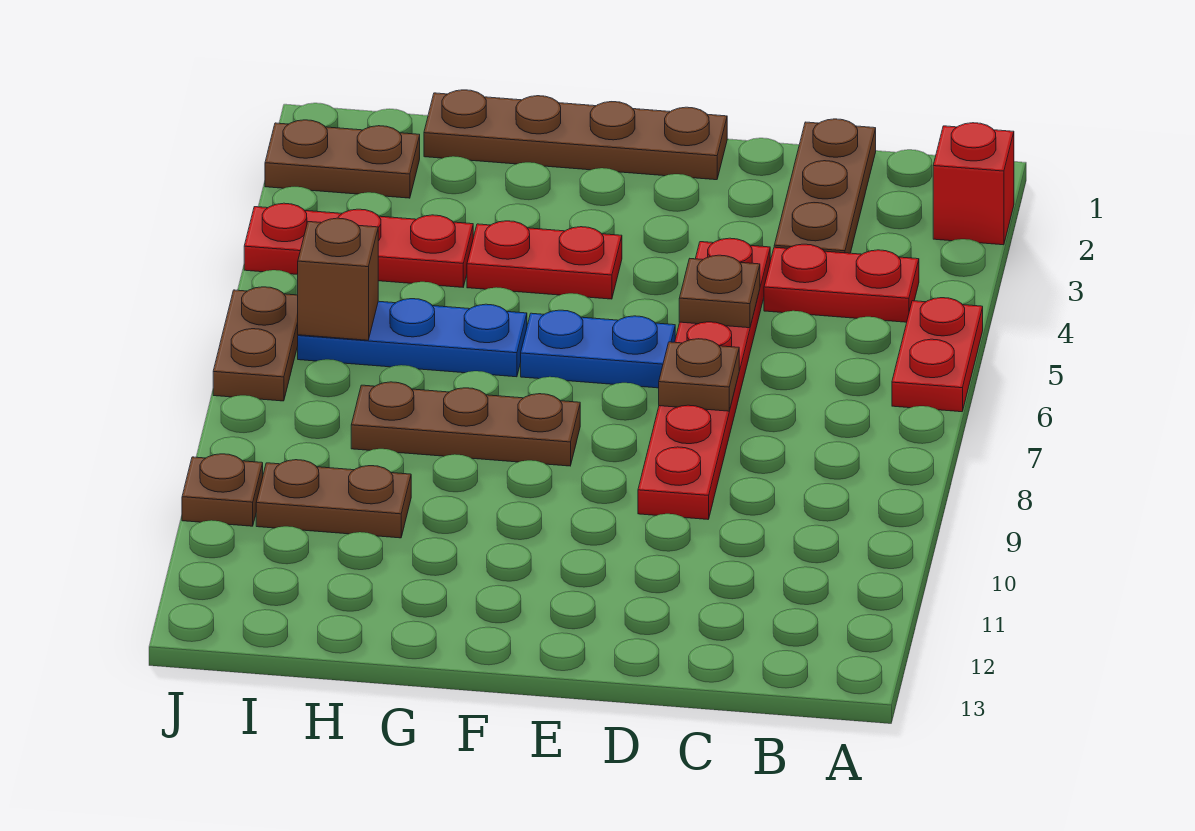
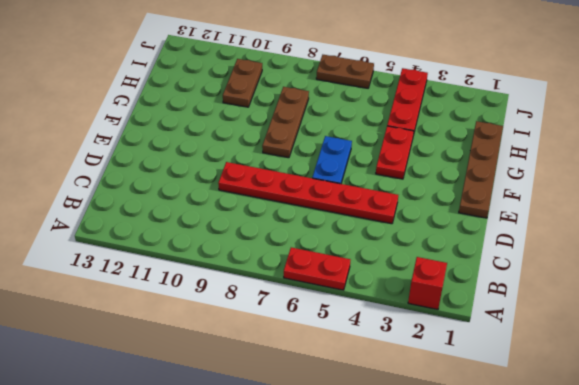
none -> red 1x2 plate [764,244,919,322]
none -> brown 1x3 plate [774,119,876,253]
none -> blue 1x3 plate [298,299,527,377]

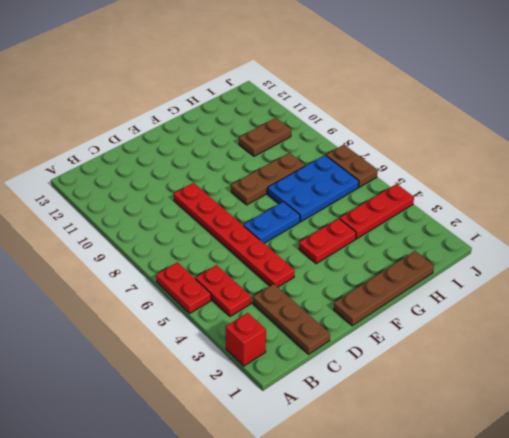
red 1x2 plate [196,265,251,317] -> red 1x2 plate turned to [764,244,919,322]
blue 2x3 plate [268,155,359,222] -> blue 1x3 plate [298,299,527,377]
none -> brown 1x2 plate [265,120,420,198]
none -> brown 1x1 plate [182,454,263,526]
none -> brown 1x1 plate [679,255,760,328]

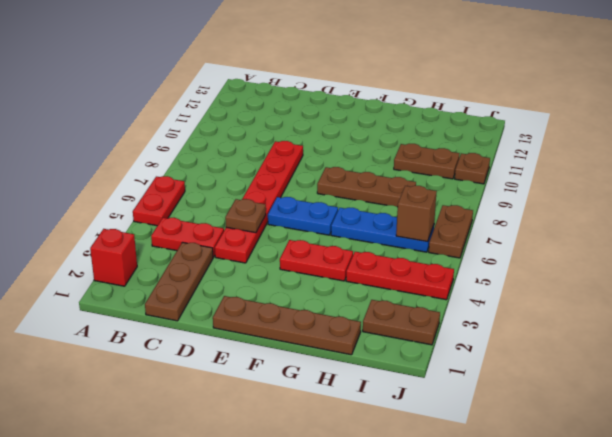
none -> brown 1x1 plate [659,339,739,411]

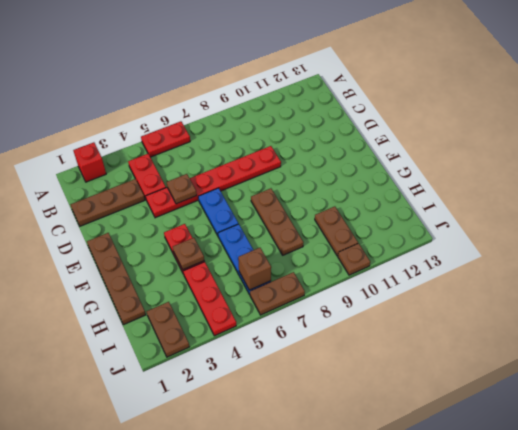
brown 1x1 plate [173,238,204,270] -> brown 1x1 plate moved to [659,339,739,411]

